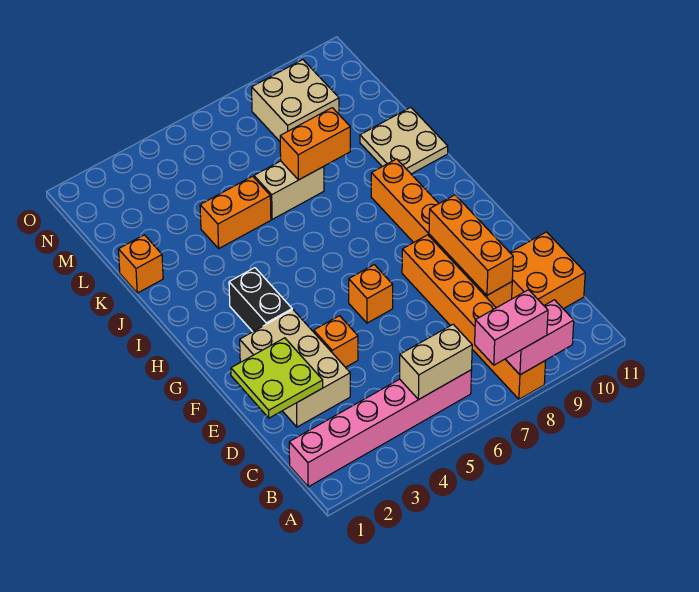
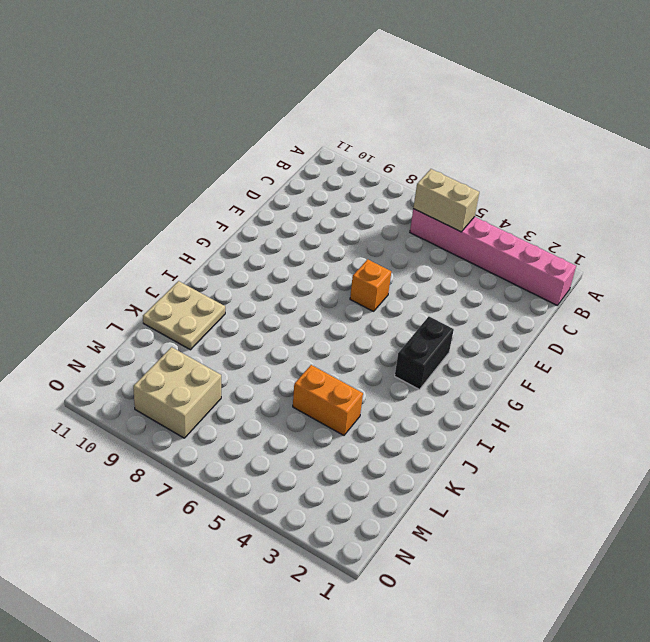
none -> orange 1x6 brick [402,235,546,399]
none -> orange 2x2 brick [510,232,585,309]
none -> tan 2x3 brick [240,310,350,427]

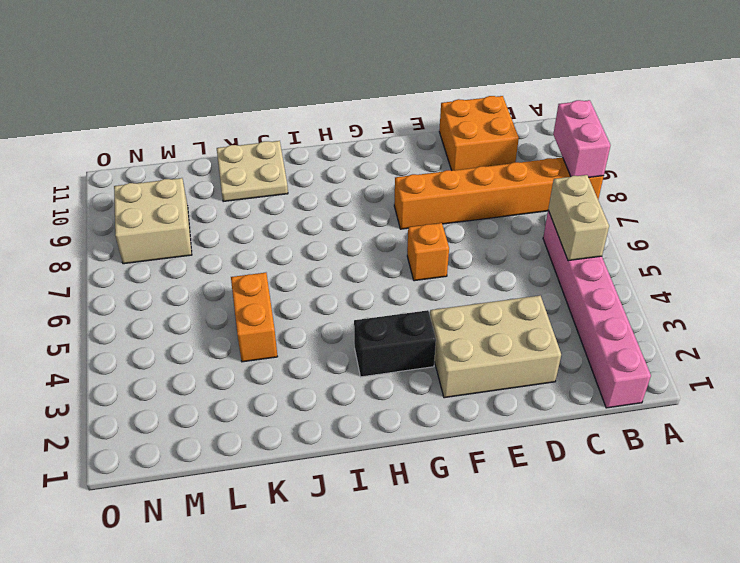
none -> orange 1x6 brick [371,159,512,308]
none -> orange 1x1 brick [314,316,358,367]
none -> orange 1x1 brick [118,235,163,293]

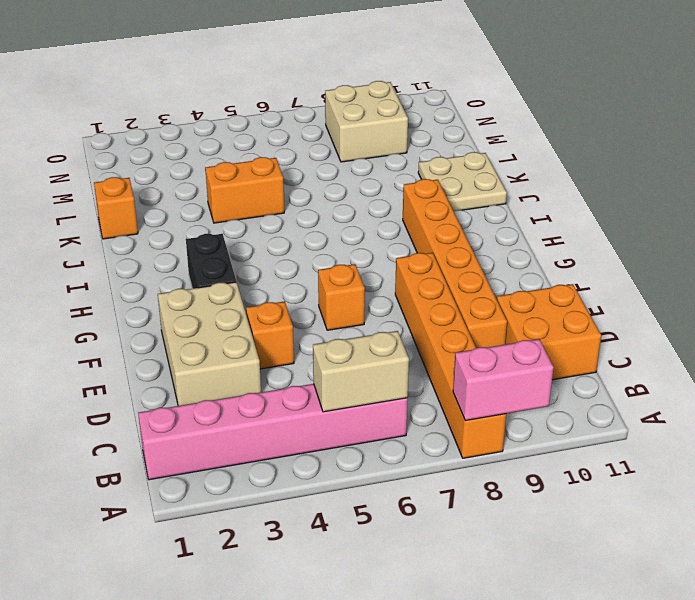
none -> tan 1x2 brick [254,161,324,219]
none -> lime 2x2 plate [231,338,323,418]
none -> orange 1x3 brick [429,195,513,295]

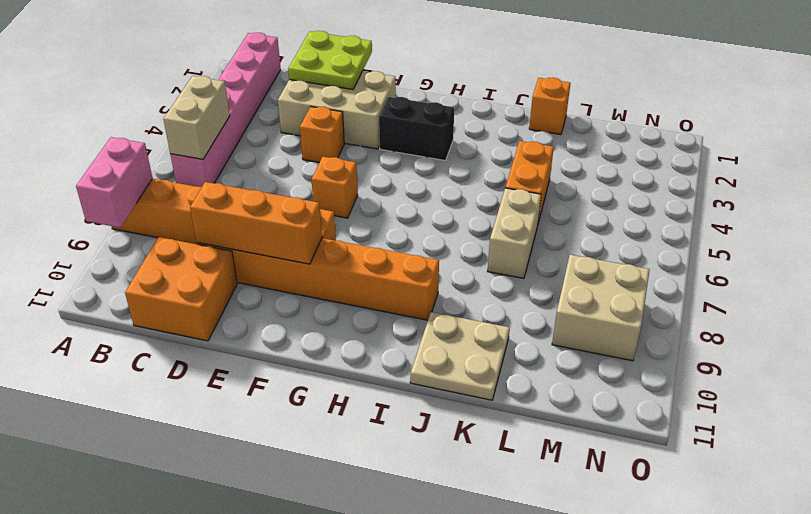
none -> orange 1x2 brick [280,108,350,180]
none -> pink 1x2 brick [475,290,548,365]

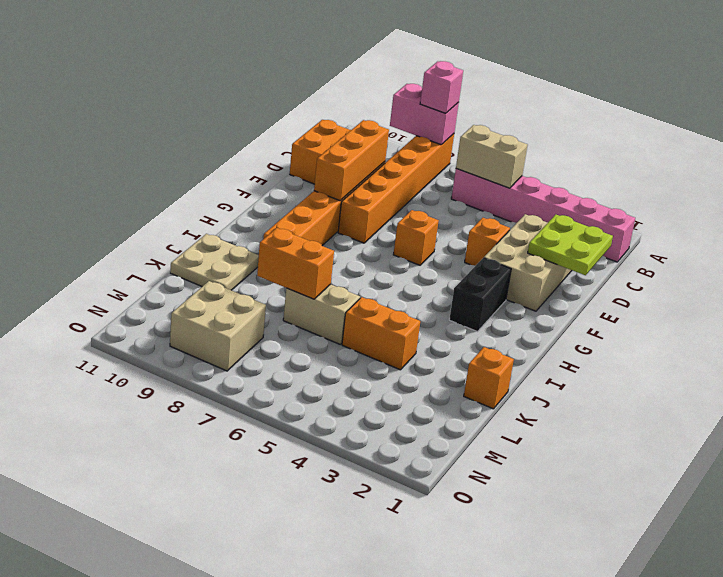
pink 1x1 brick [420,61,463,113] -> pink 1x2 brick [475,290,548,365]

